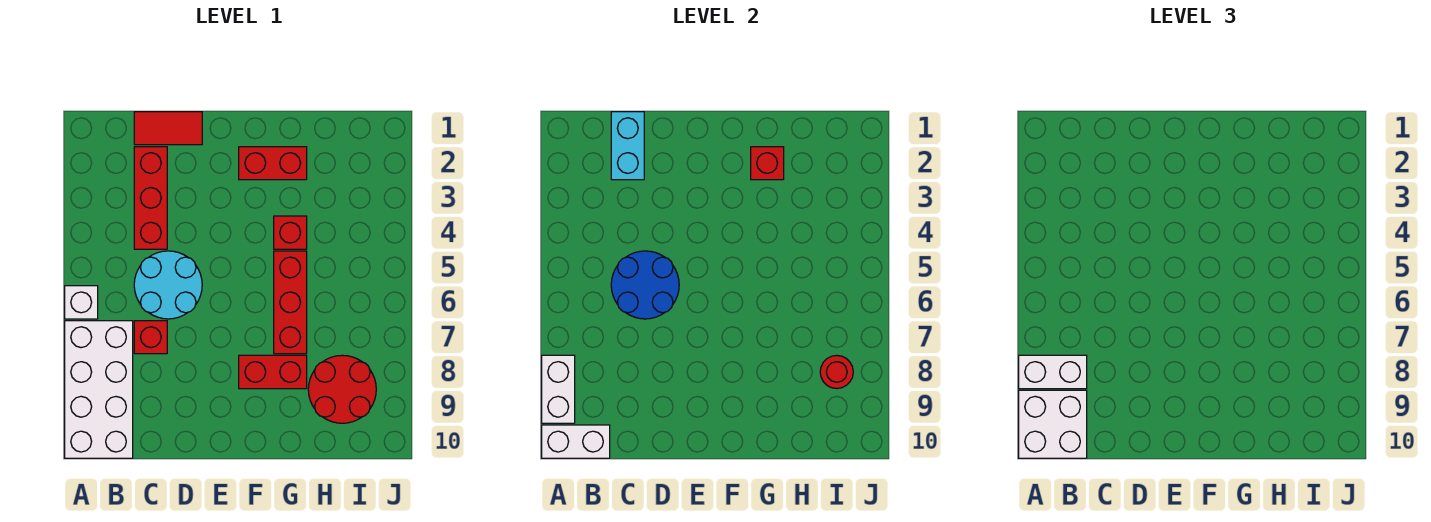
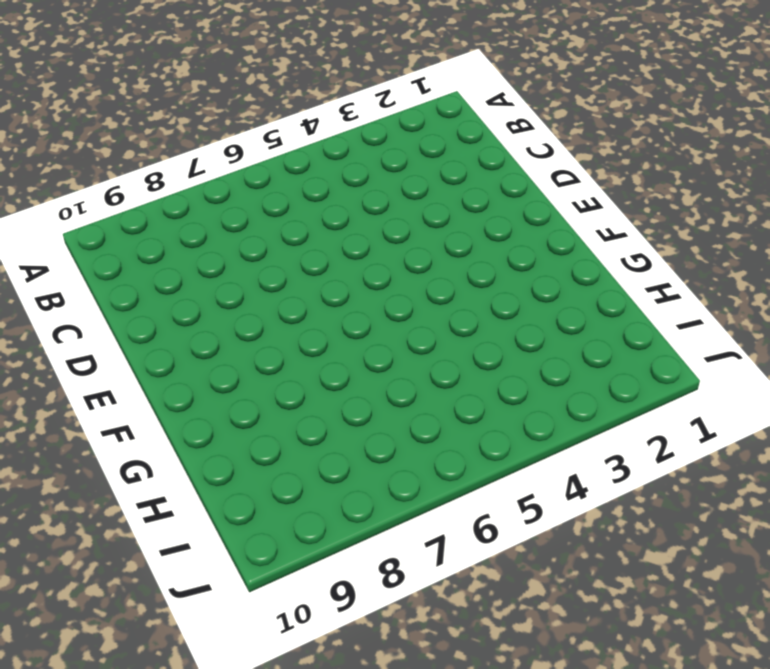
none -> white 1x1 brick [65,286,98,319]
none -> white 2x4 brick [65,321,133,458]
none -> red 1x2 tile [134,112,202,145]

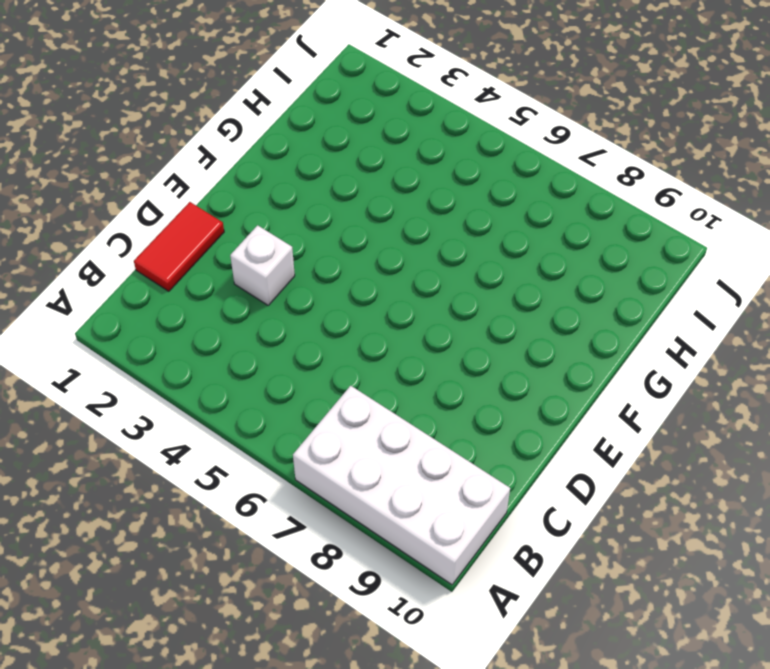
white 1x1 brick [230,225,295,305] -> white 1x1 brick moved to [65,286,98,319]
none -> red 1x3 brick [134,147,167,249]
none -> cyan 2x2 round brick [134,251,202,319]
none -> red 1x1 brick [134,321,167,354]

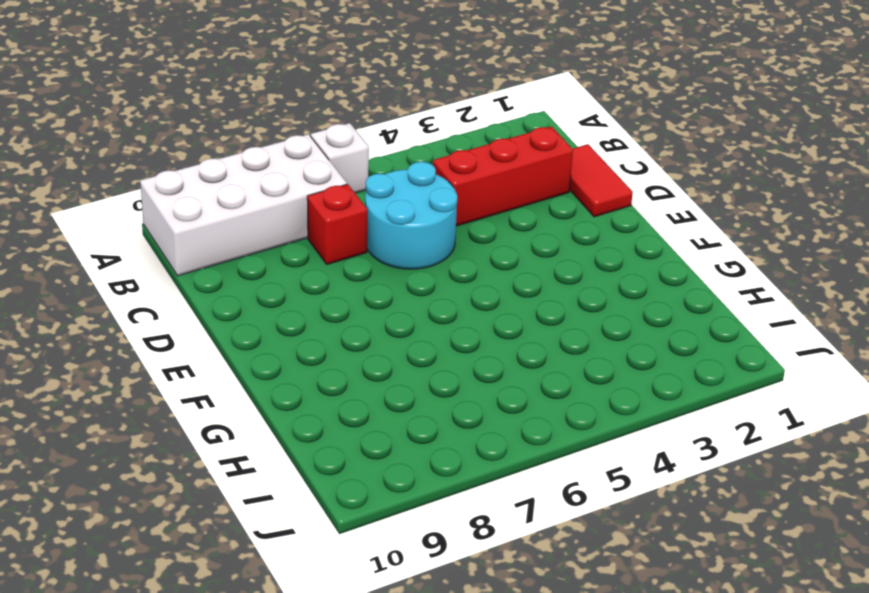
none -> red 1x2 brick [239,147,307,180]
none -> red 1x2 brick [239,355,307,389]
none -> red 1x1 brick [274,216,307,249]

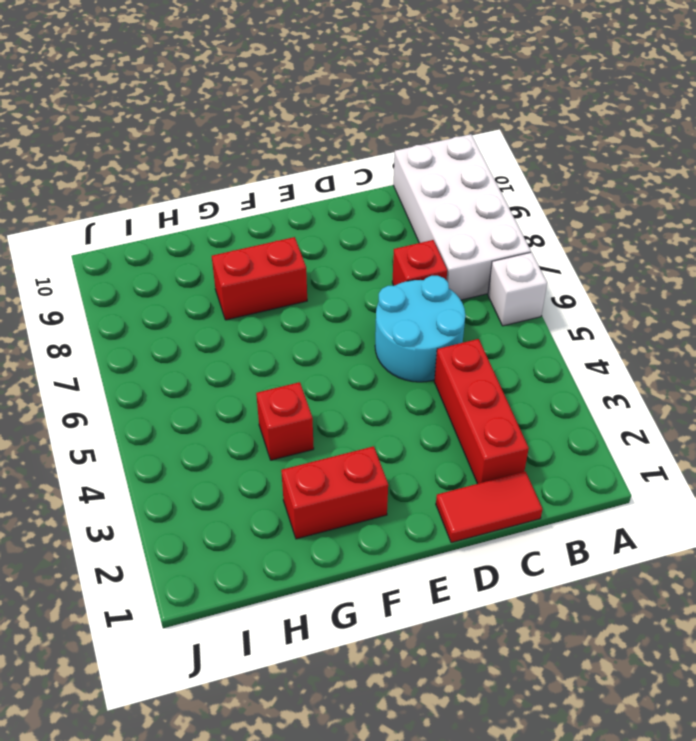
none -> red 1x3 brick [274,251,307,354]
none -> red 2x2 round brick [308,355,376,423]
none -> white 1x2 brick [542,355,575,423]

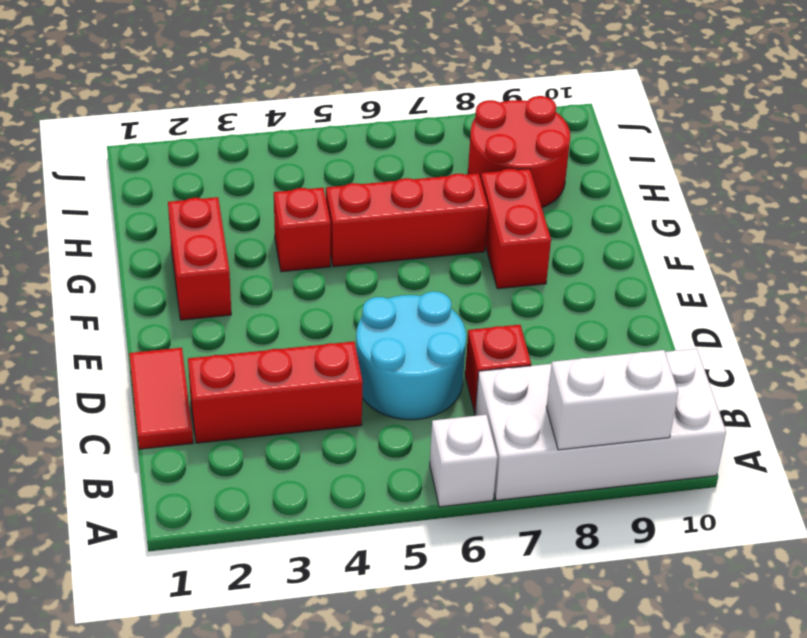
none -> white 1x2 brick [542,425,610,458]
none -> cyan 1x2 brick [611,112,644,180]
none -> blue 2x2 round brick [611,251,679,319]

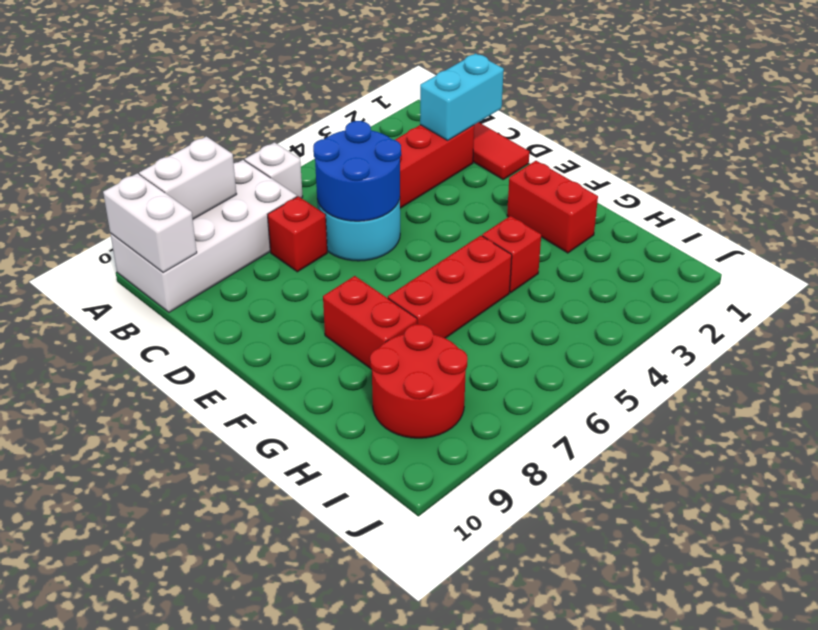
none -> red 1x1 brick [751,147,784,180]
none -> red 1x1 round brick [820,355,853,389]
none -> white 1x2 brick [1019,355,1087,389]

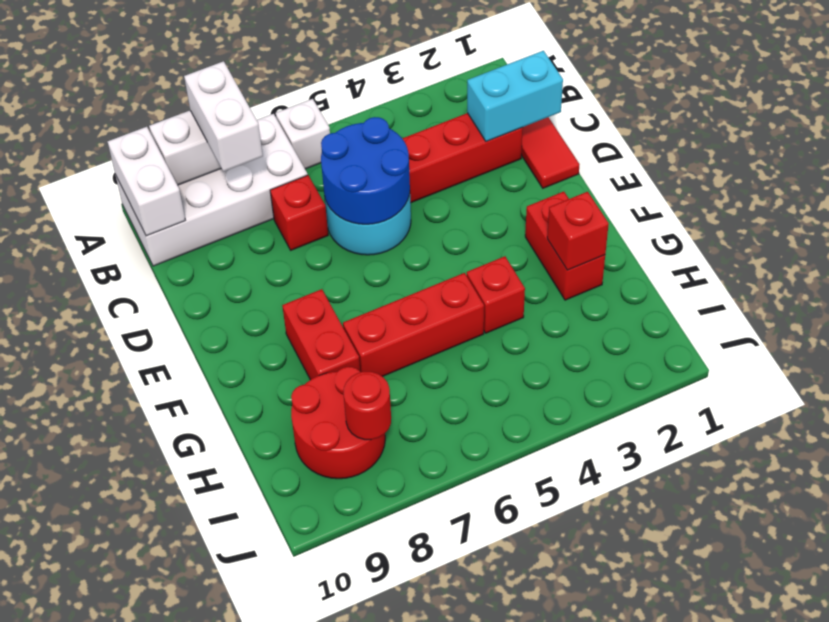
none -> white 2x2 brick [1019,390,1087,458]

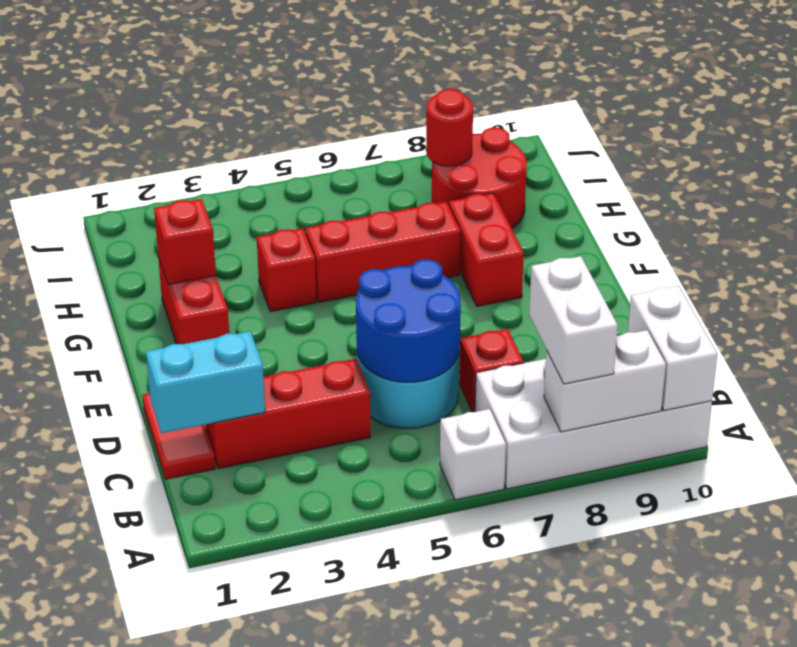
none -> white 2x2 brick [1019,390,1087,458]

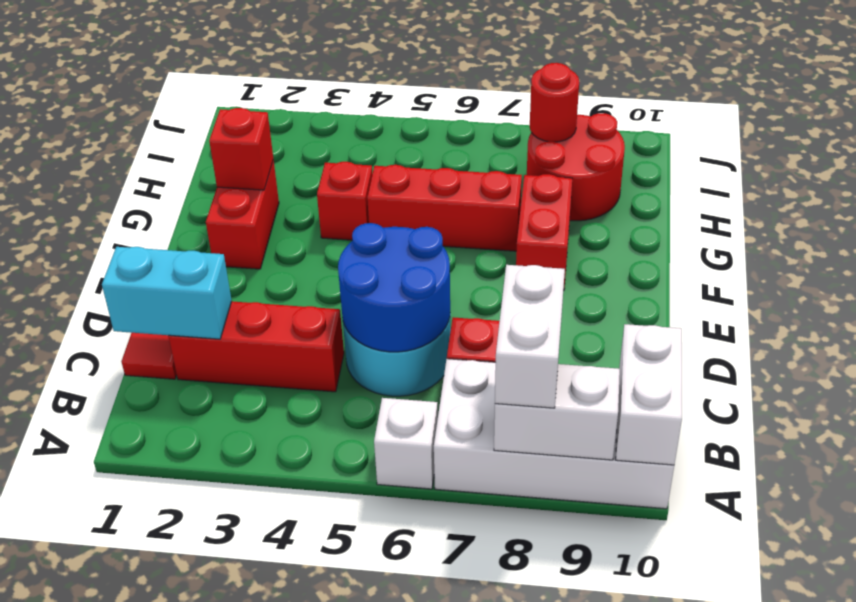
none -> white 2x2 brick [1019,390,1087,458]

